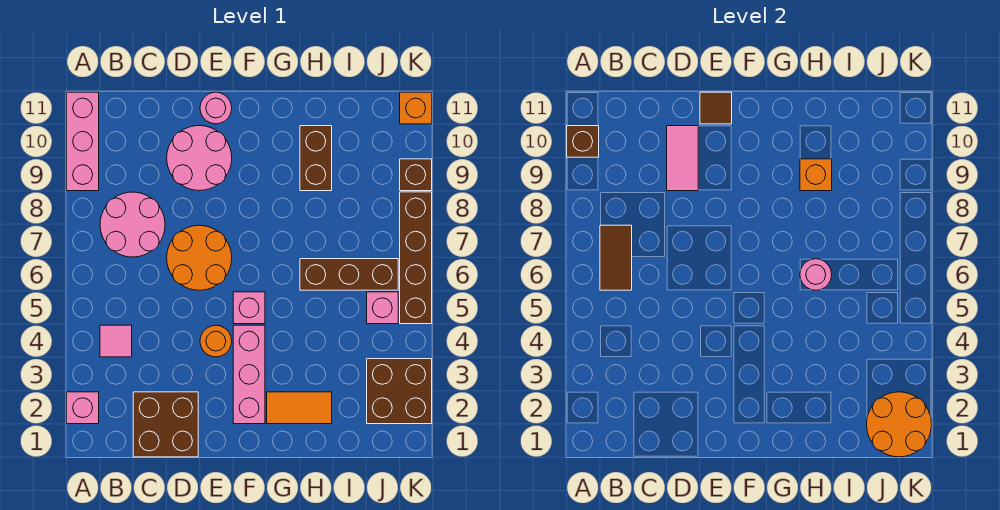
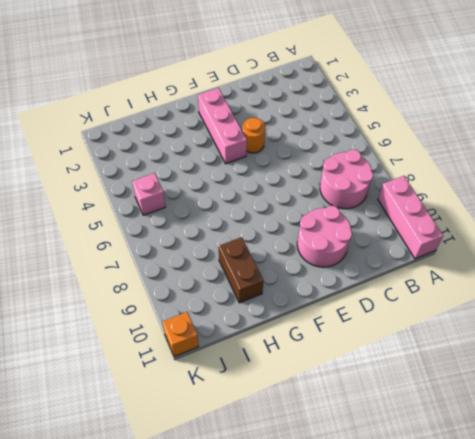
none -> pink 1x1 brick [67,392,99,424]
none -> pink 1x1 tile [100,325,132,357]
none -> brown 2x2 brick [133,392,198,457]

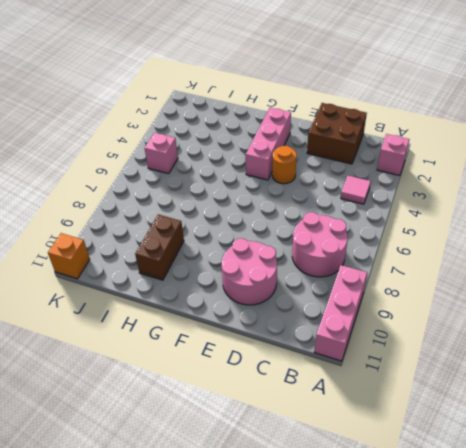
none -> orange 2x2 round brick [167,225,232,290]
none -> pink 1x1 round brick [200,92,232,124]
none -> pink 1x1 brick [233,292,265,324]

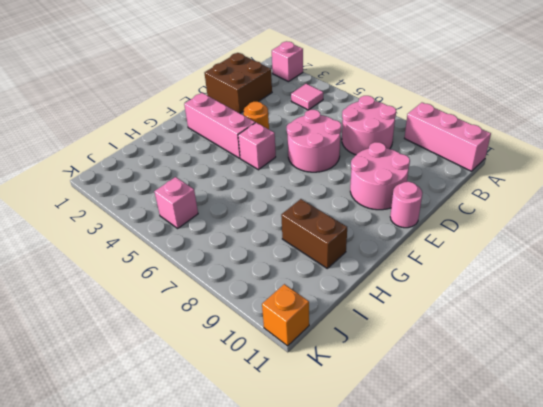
pink 2x2 round brick [287,110,341,172] -> orange 2x2 round brick [167,225,232,290]
none -> orange 1x2 tile [267,392,332,424]
none -> brown 1x3 brick [300,259,398,290]
none -> brown 2x2 brick [367,359,432,424]

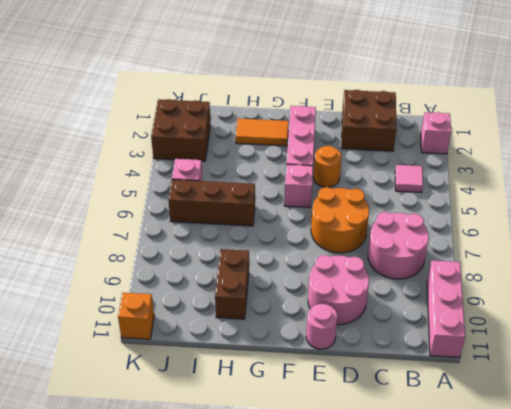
none -> brown 1x4 brick [400,192,432,324]
none -> brown 1x1 brick [400,159,432,191]
none -> brown 1x1 brick [567,126,599,157]

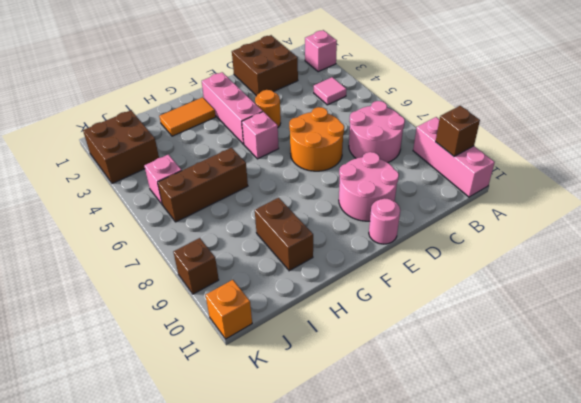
none -> brown 1x4 brick [400,192,432,324]
none -> brown 1x2 tile [600,225,632,290]
none -> pink 1x2 tile [667,126,698,191]

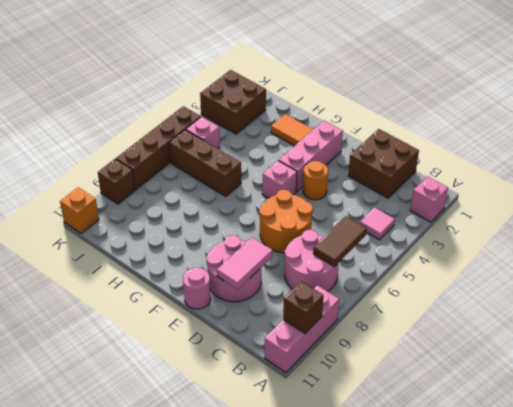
none -> brown 1x2 brick [300,126,332,191]
none -> brown 1x1 tile [700,92,732,124]
none -> pink 1x1 round brick [800,259,832,290]

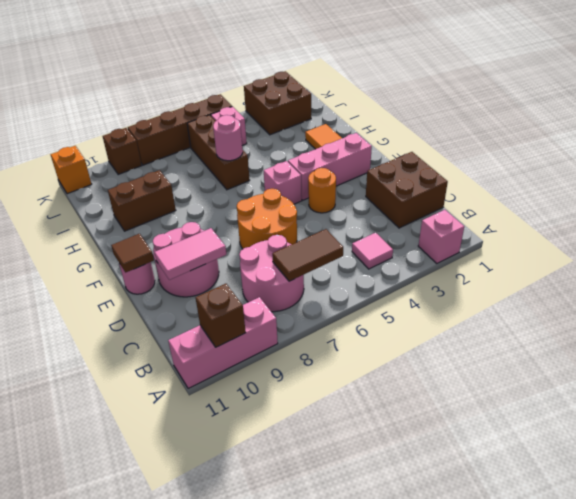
none -> orange 1x1 brick [800,159,832,191]
none -> orange 2x2 round brick [867,392,932,457]

